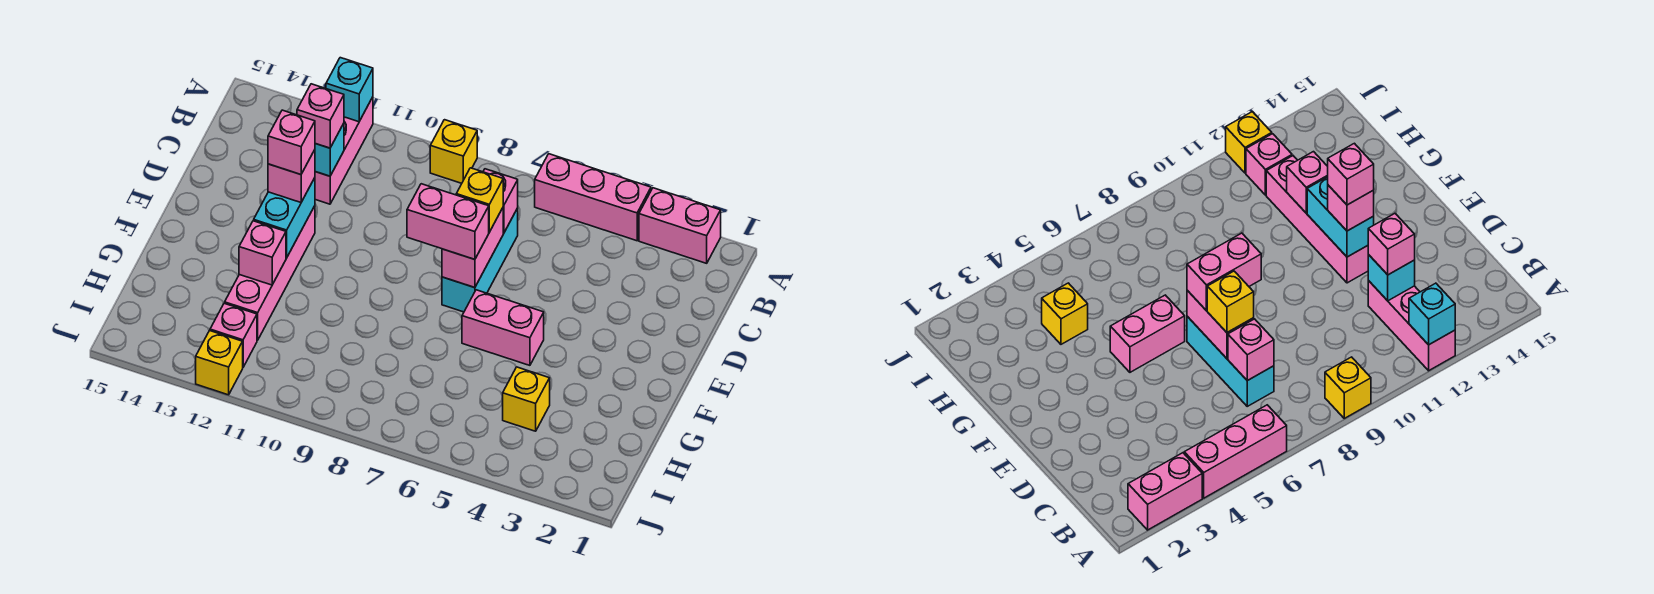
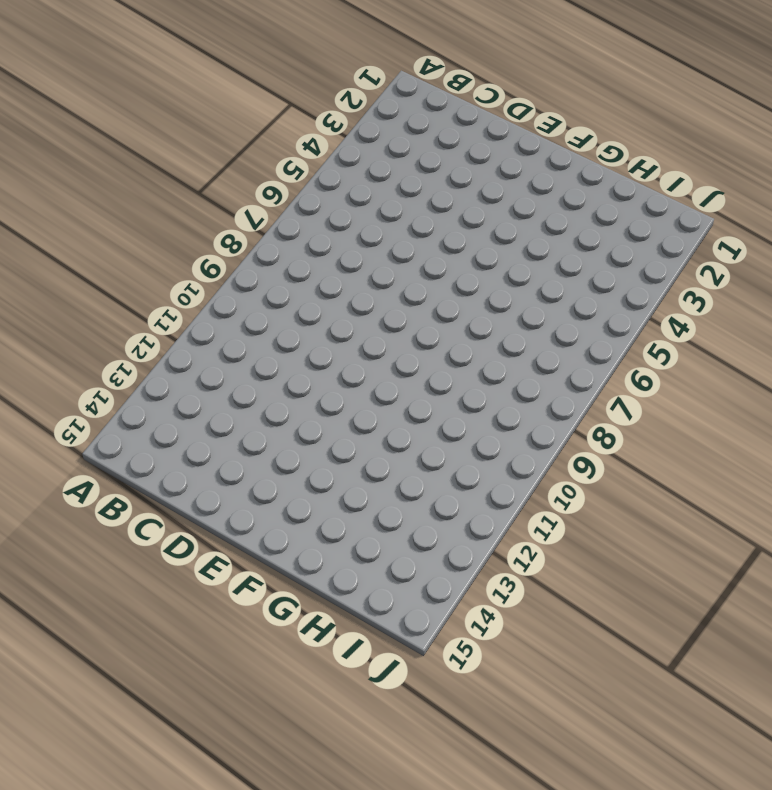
none -> pink 1x2 brick [639,188,721,263]
none -> pink 1x3 brick [535,154,651,241]
none -> yellow 1x1 brick [430,120,477,183]

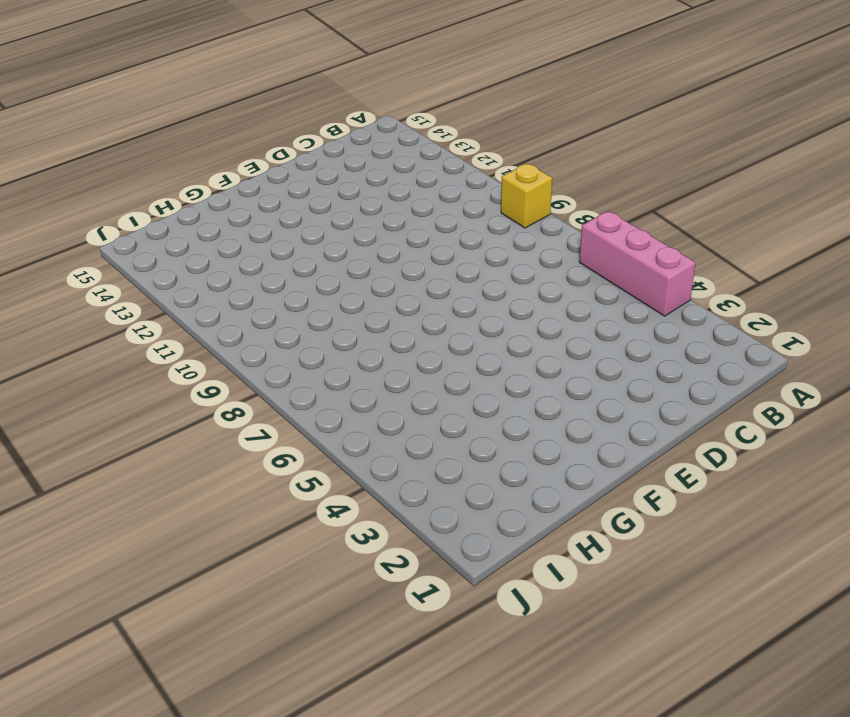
none -> pink 1x2 brick [639,188,721,263]
none -> pink 1x3 brick [315,97,373,204]
none -> cyan 1x3 brick [442,208,518,312]

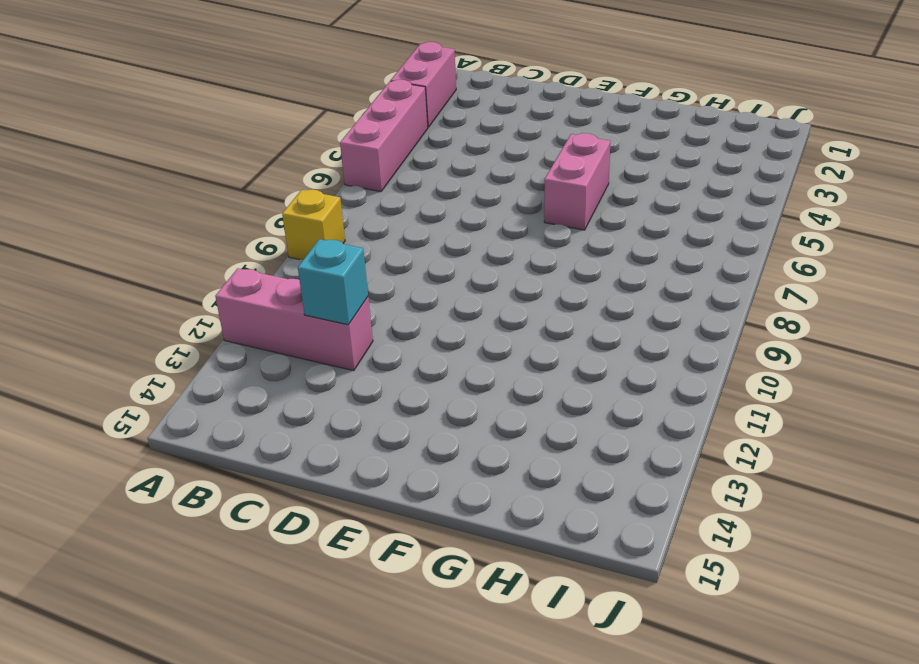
none -> cyan 1x3 brick [442,208,518,312]
none -> pink 1x4 brick [225,206,315,340]
none -> yellow 1x1 brick [503,367,550,431]

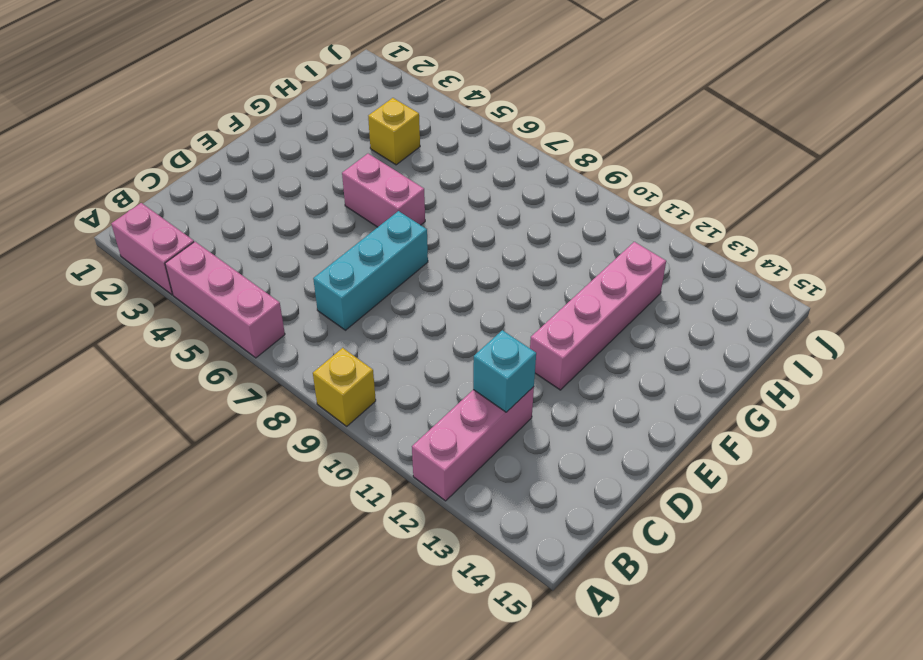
none -> pink 1x1 brick [210,303,257,367]
none -> yellow 1x1 brick [196,331,243,395]
none -> cyan 1x1 brick [326,58,373,122]

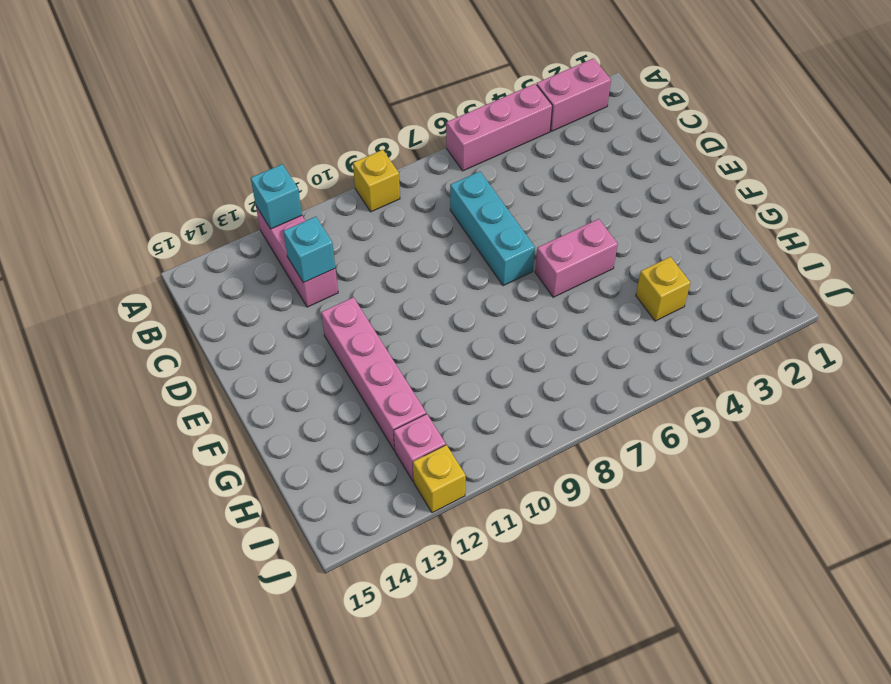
none -> pink 1x1 brick [483,169,518,233]
none -> pink 1x2 brick [442,208,503,288]
none -> cyan 1x2 brick [254,178,315,258]

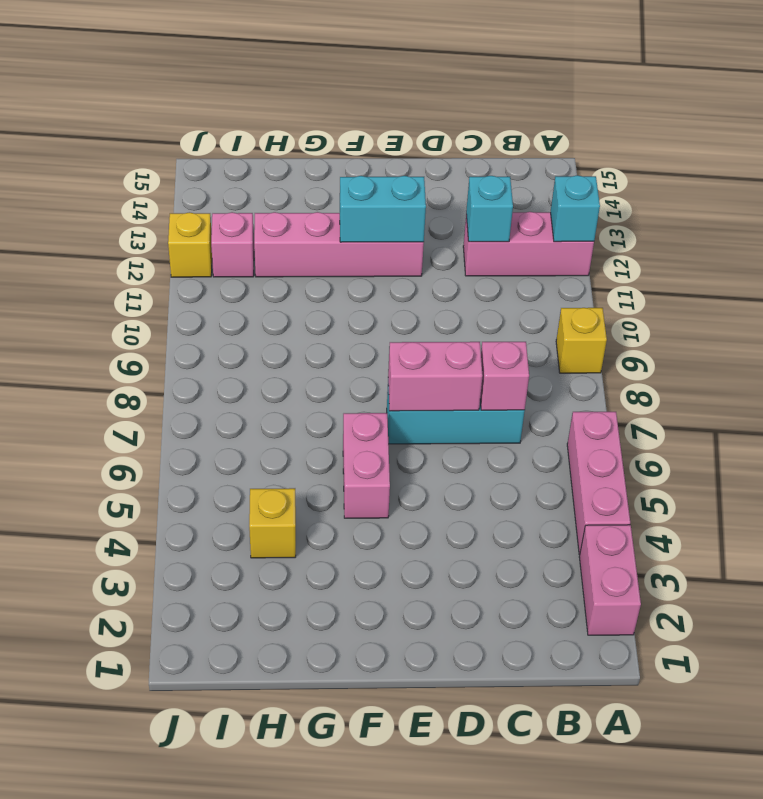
none -> pink 1x1 brick [239,221,286,285]
none -> pink 1x1 brick [297,84,344,148]
none -> yellow 1x1 brick [456,168,503,232]

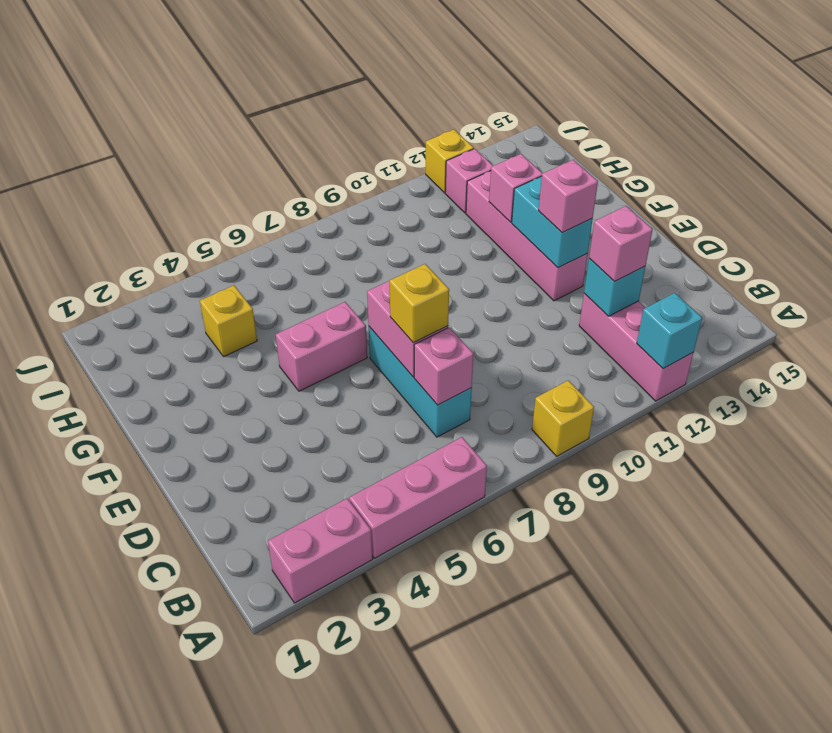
none -> pink 1x2 brick [407,184,489,259]
none -> pink 1x1 brick [268,110,315,174]

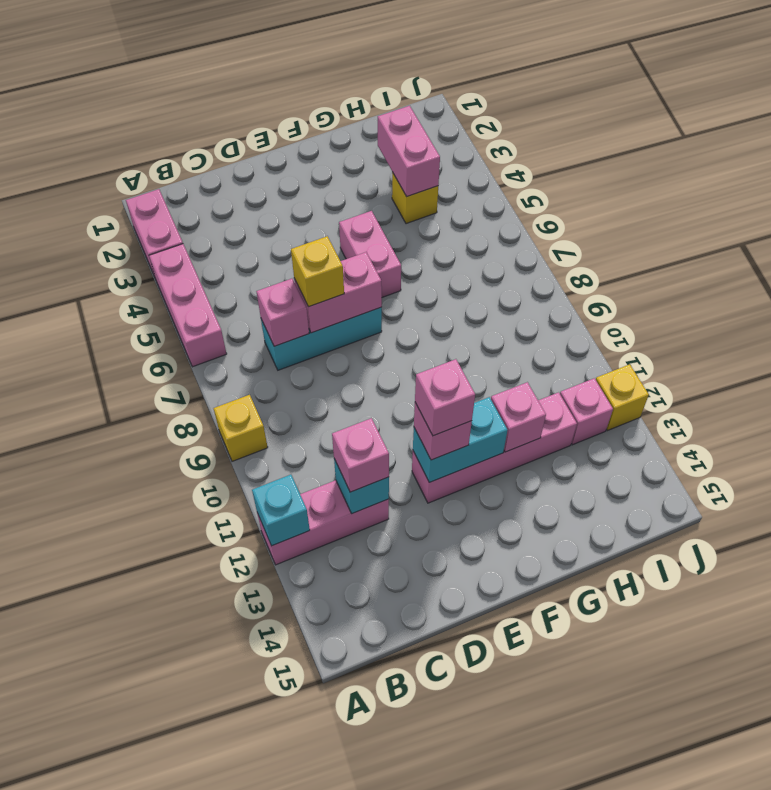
pink 1x2 brick [378,106,440,196] -> pink 1x2 brick moved to [407,184,489,259]

